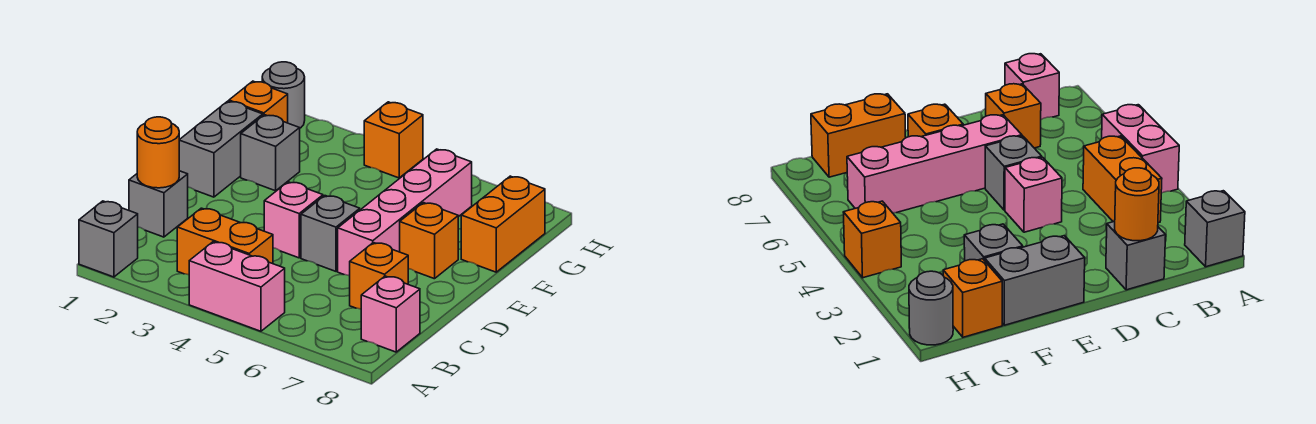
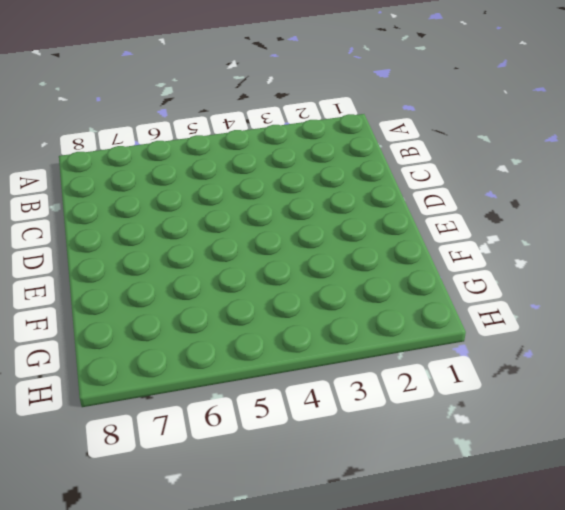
none -> grey 1x1 brick [79,201,138,277]
none -> pink 1x2 brick [189,242,285,331]
none -> orange 1x2 brick [177,208,273,275]

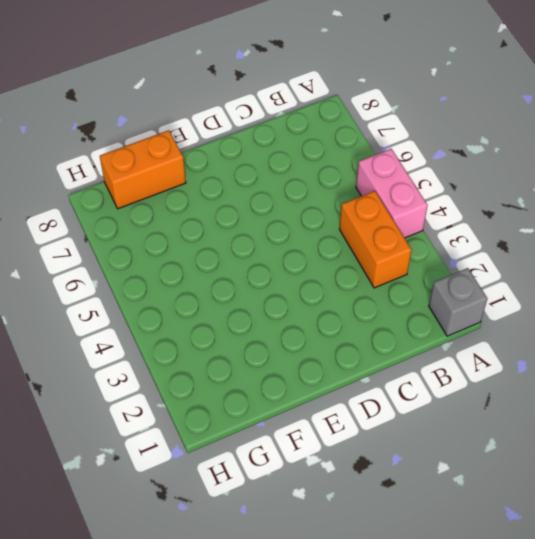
none -> pink 1x1 brick [361,276,420,352]
none -> grey 1x1 brick [129,171,188,237]
none -> orange 1x1 brick [350,243,408,309]

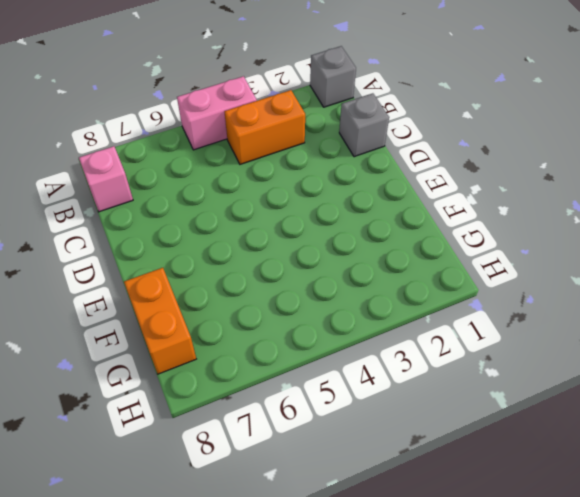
none -> orange 1x1 brick [350,243,408,309]
none -> pink 1x1 brick [264,182,323,258]
none -> grey 1x1 brick [301,196,360,271]

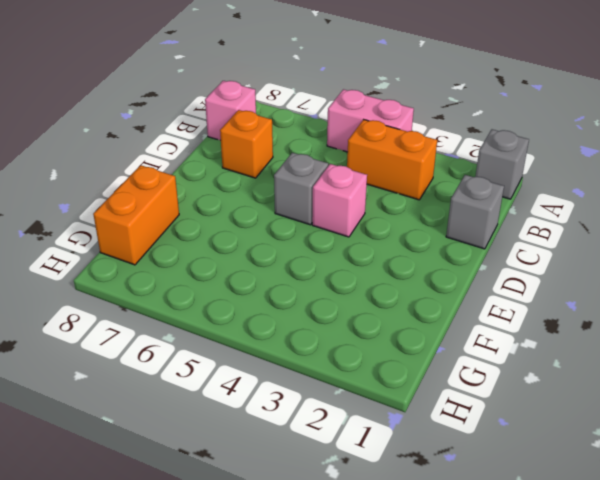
none -> pink 1x4 brick [338,149,472,276]
none -> grey 1x2 brick [179,101,263,197]
none -> orange 1x1 brick [400,203,458,279]

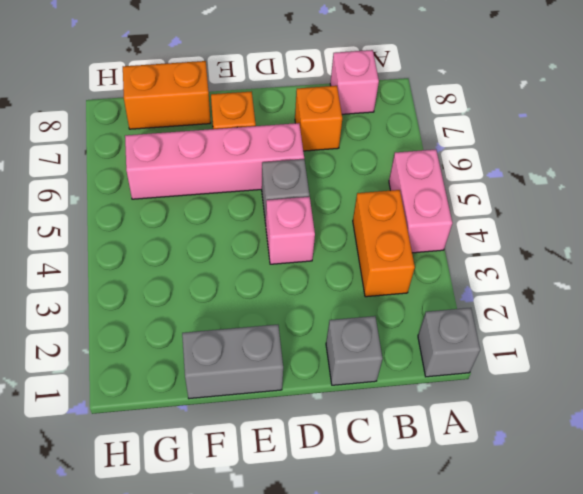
none -> grey 1x1 brick [241,115,300,191]
none -> orange 1x1 brick [229,81,288,123]
none -> grey 1x1 round brick [262,62,305,128]

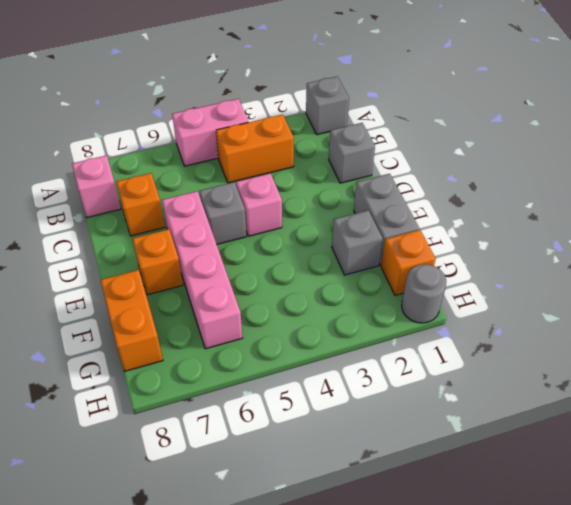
none -> orange 1x1 brick [364,102,423,178]
none -> orange 1x1 round brick [137,117,179,188]

